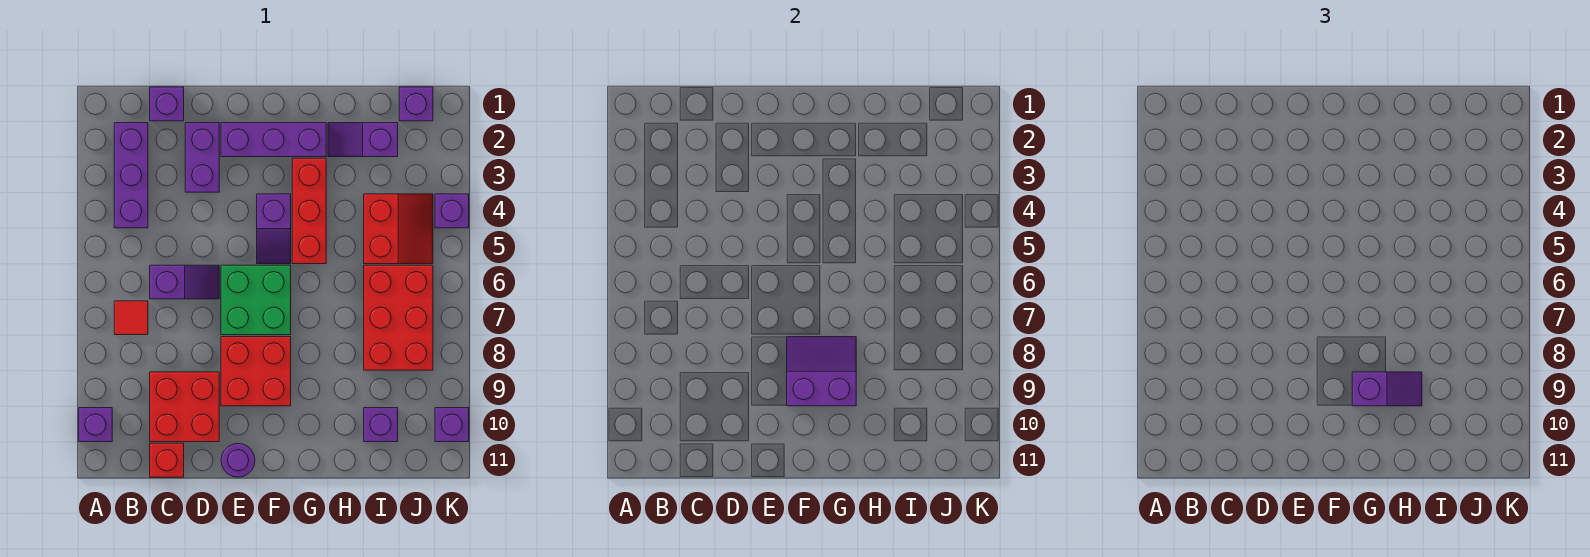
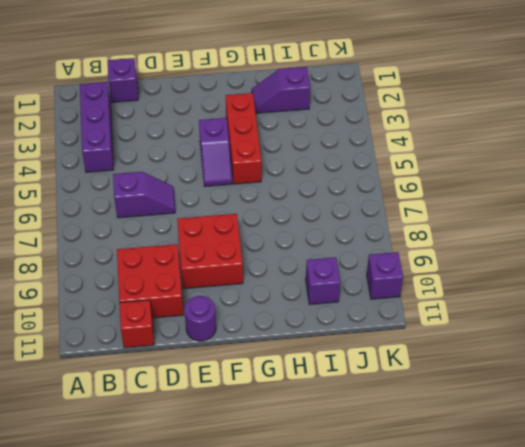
none -> purple 1x1 brick [79,408,112,442]
none -> red 1x1 tile [114,301,148,335]
none -> purple 1x2 brick [185,123,219,192]

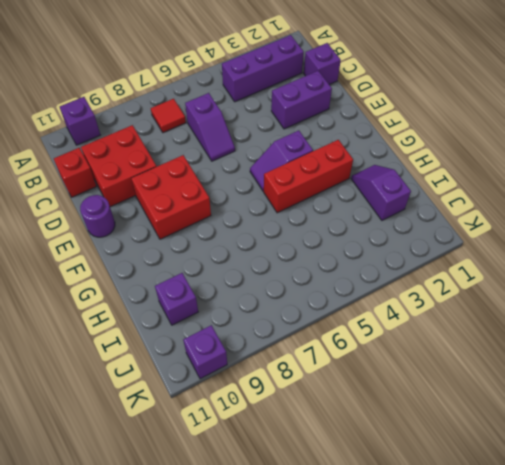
none -> purple 1x3 brick [221,123,326,157]
none -> green 2x2 brick [221,265,291,335]
none -> red 2x2 slope [364,194,433,264]

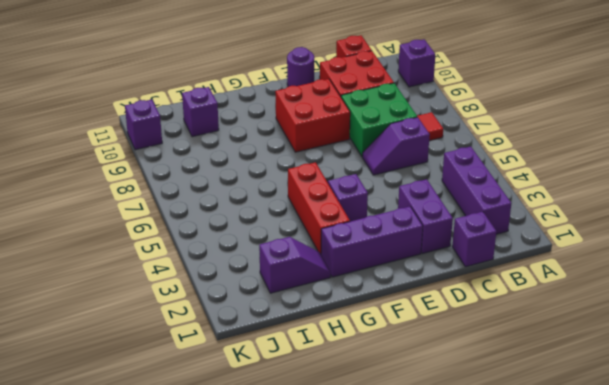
green 2x2 brick [341,83,417,157] -> green 2x2 brick moved to [221,265,291,335]
none -> red 2x2 slope [364,194,433,264]
none -> red 2x3 brick [364,265,433,370]
none -> purple 1x1 brick [399,87,433,121]

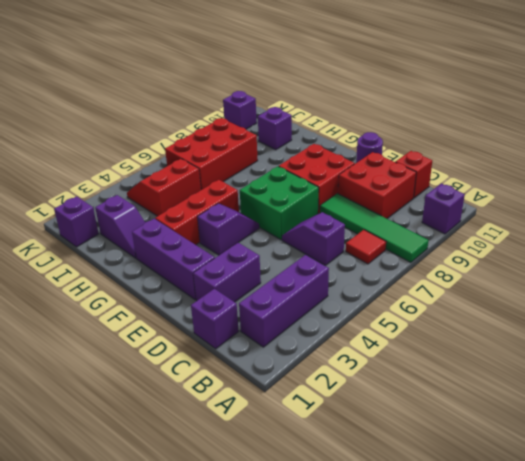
green 1x4 tile [320,194,429,263] -> none
none -> purple 1x1 brick [435,194,469,228]
none -> purple 2x2 slope [787,337,856,406]
none -> purple 1x2 slope [1352,372,1422,406]

